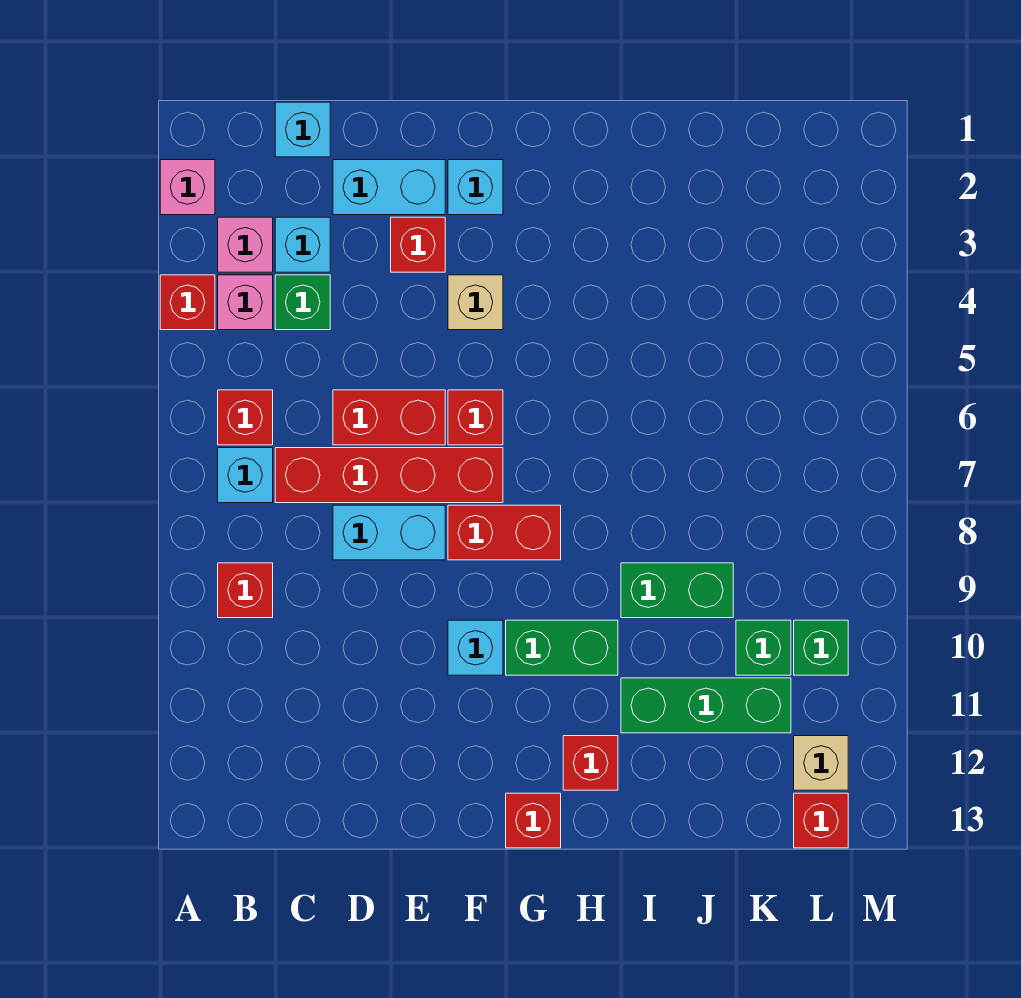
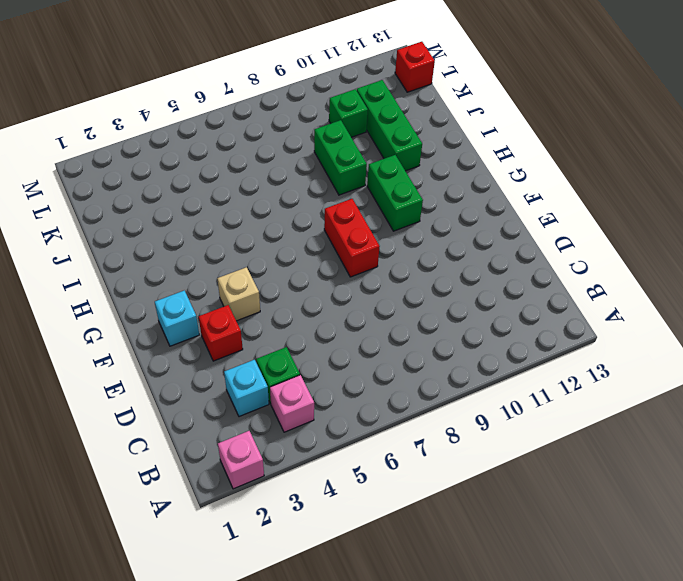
none -> red 1x1 brick [160,275,215,330]
none -> pink 1x1 brick [218,217,273,272]
none -> red 1x1 brick [218,390,273,445]

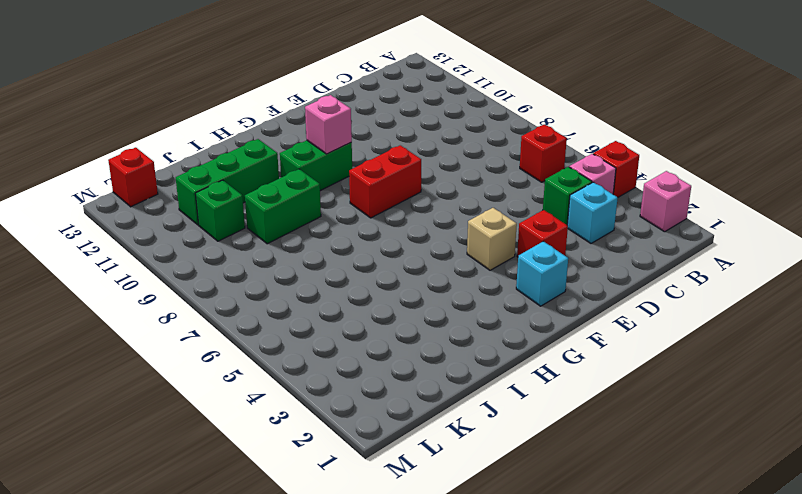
pink 1x1 brick [305,95,352,154] -> pink 1x1 brick moved to [218,217,273,272]
none -> cyan 1x1 brick [218,448,273,503]
none -> red 1x1 brick [218,563,273,618]
none -> cyan 1x1 brick [275,102,330,157]

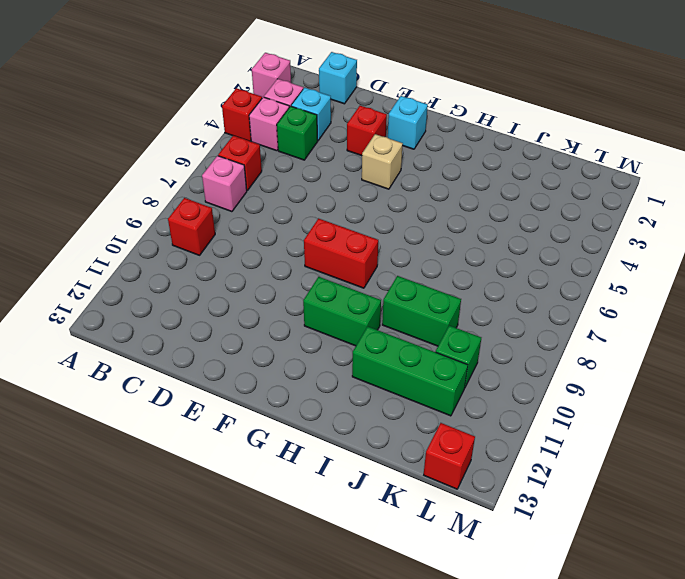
pink 1x1 brick [202,156,247,212] -> cyan 1x1 brick [218,448,273,503]
none -> red 1x4 brick [275,448,503,503]
none -> cyan 1x2 brick [333,160,445,215]
none -> red 1x2 brick [333,390,445,445]

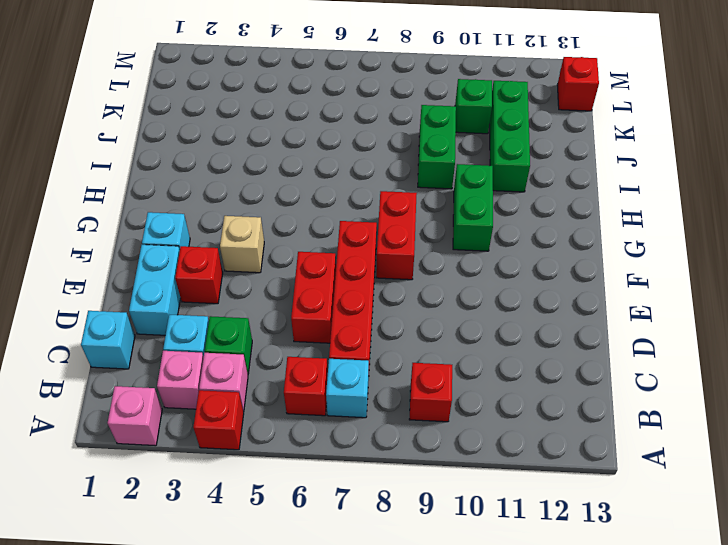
none -> cyan 1x2 brick [333,505,445,560]
none -> red 1x1 brick [448,390,503,445]
none -> cyan 1x1 brick [448,620,503,675]

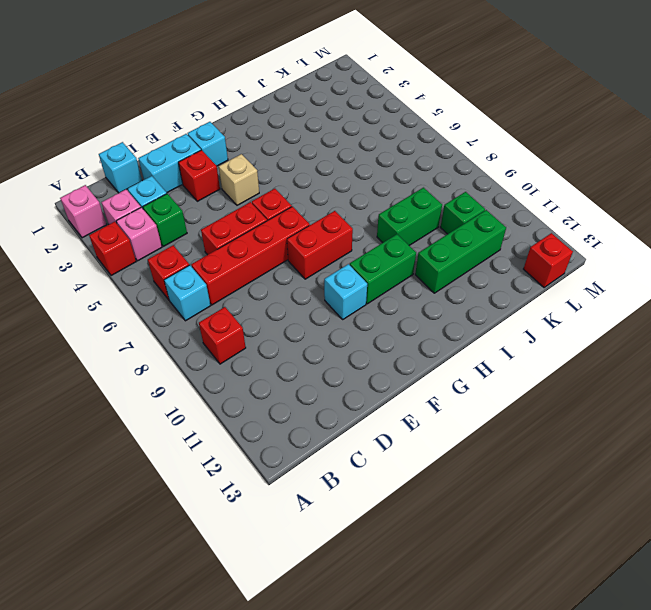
none -> cyan 1x2 brick [333,505,445,560]
none -> red 1x1 brick [506,793,561,848]
none -> red 1x1 brick [563,736,618,790]

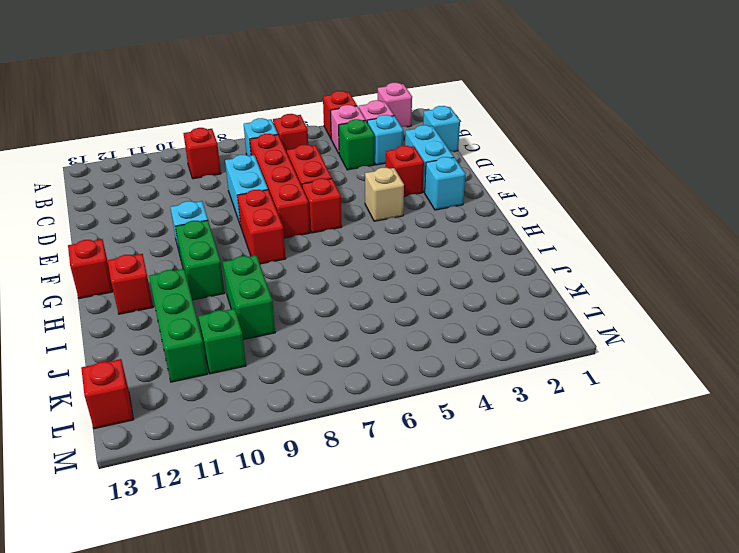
none -> green 1x1 brick [794,620,848,675]
none -> tan 1x1 brick [794,736,848,790]

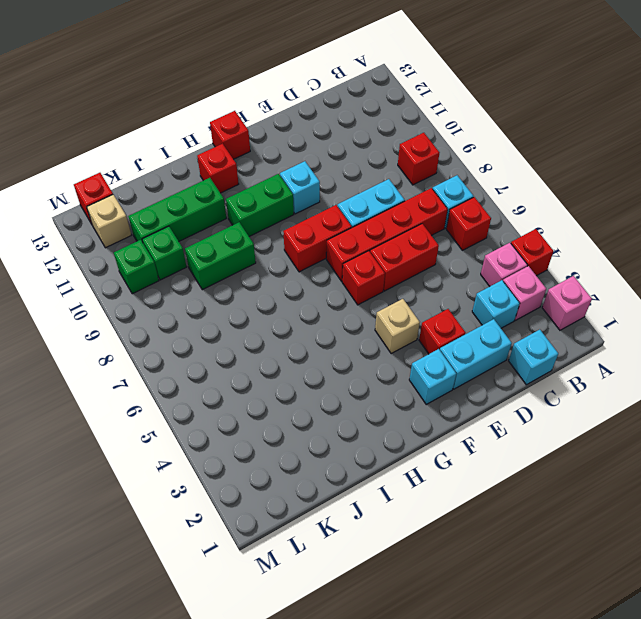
none -> green 1x1 brick [275,275,330,330]

